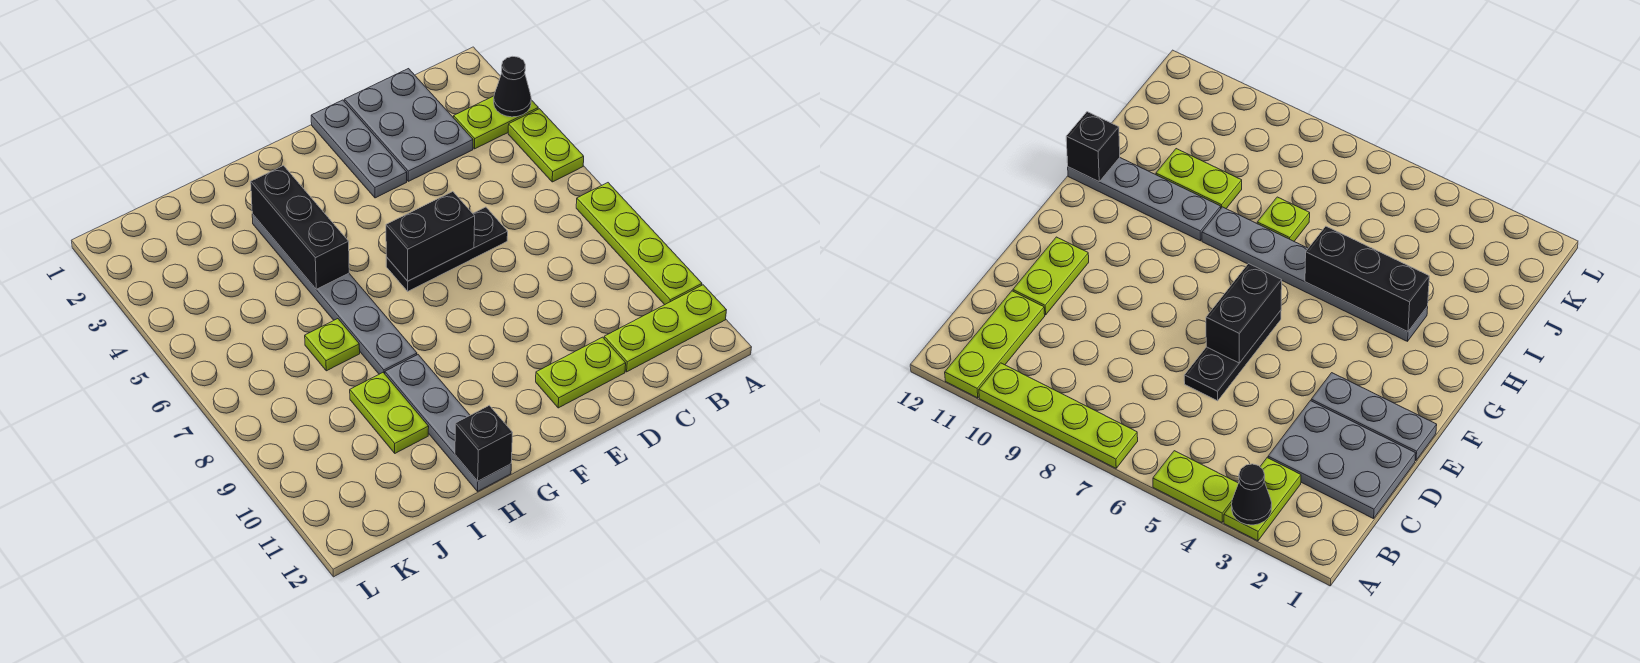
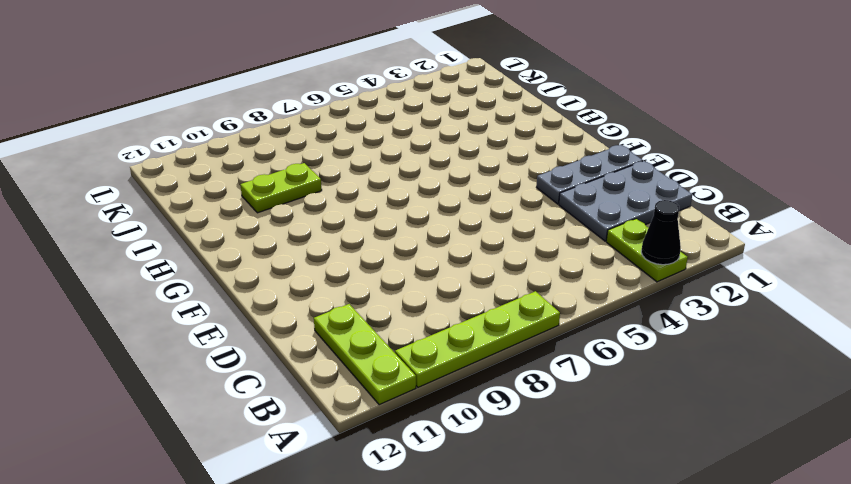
none -> lime 1x2 plate [508,109,584,182]
none -> black 1x3 plate [386,207,508,291]
none -> lime 1x2 plate [536,337,626,408]

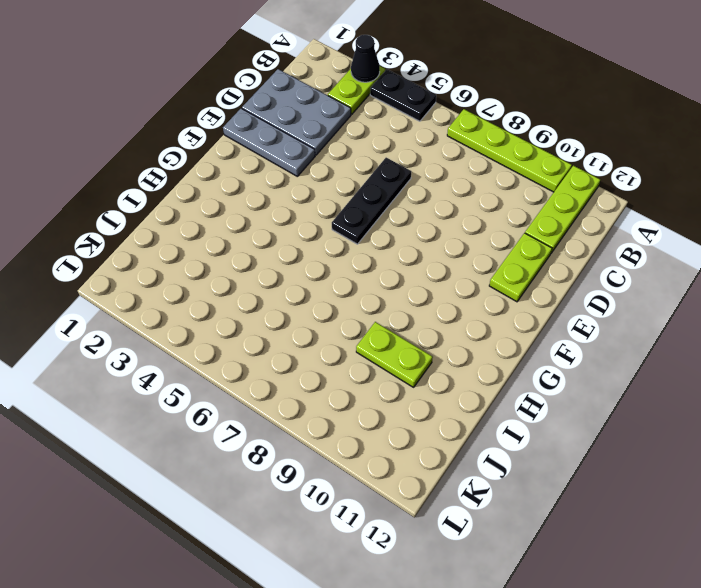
black 1x2 plate [370,69,436,121] -> lime 1x2 plate [508,109,584,182]
none -> grey 1x6 plate [252,214,417,374]
none -> grey 1x4 plate [385,355,511,492]
none -> lime 1x1 plate [305,319,360,371]

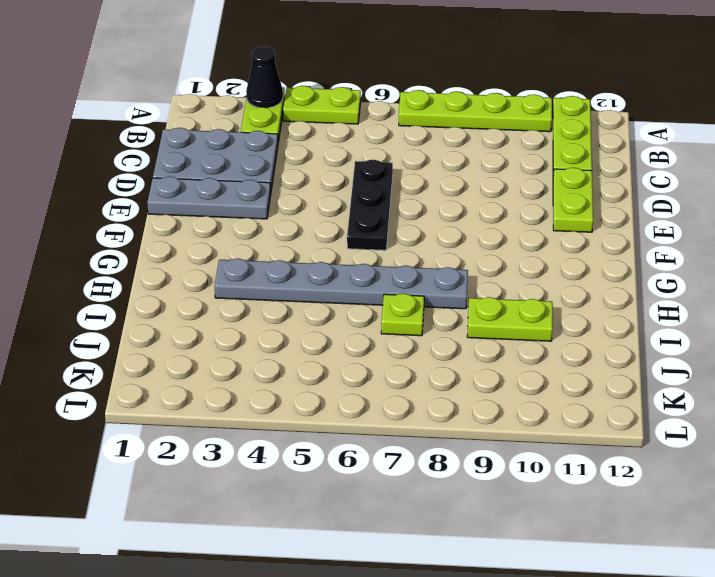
none -> grey 1x4 plate [385,355,511,492]
none -> black 1x2 brick [386,192,475,281]
none -> black 1x3 brick [251,166,349,289]

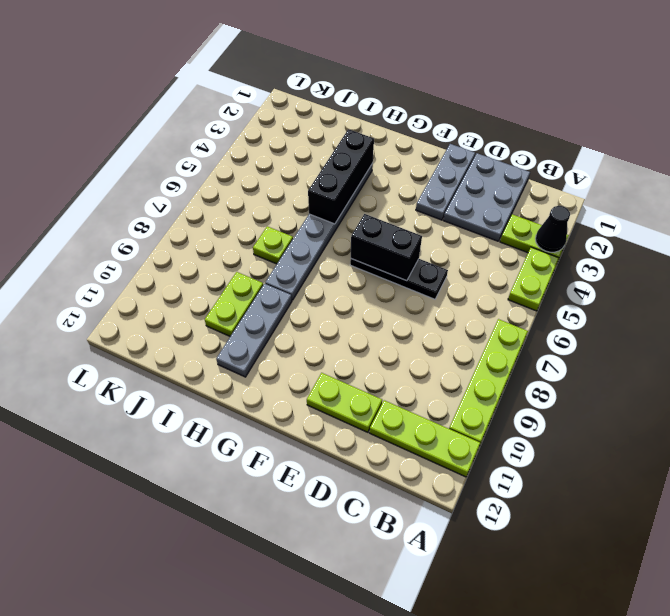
grey 1x3 plate [216,284,292,377] -> grey 1x4 plate [385,355,511,492]
none -> black 1x1 brick [455,406,513,481]

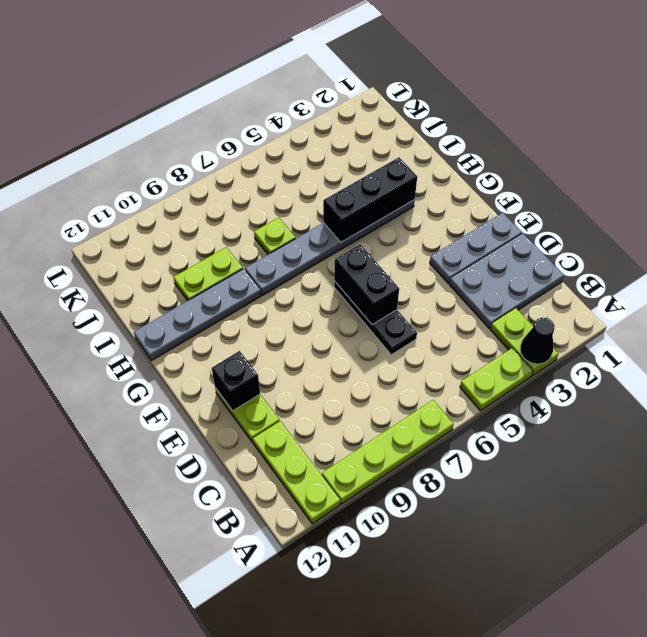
black 1x1 brick [212,351,260,411] -> black 1x1 brick moved to [455,406,513,481]

